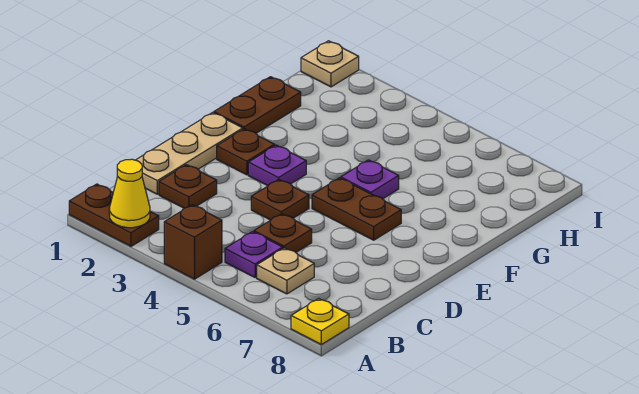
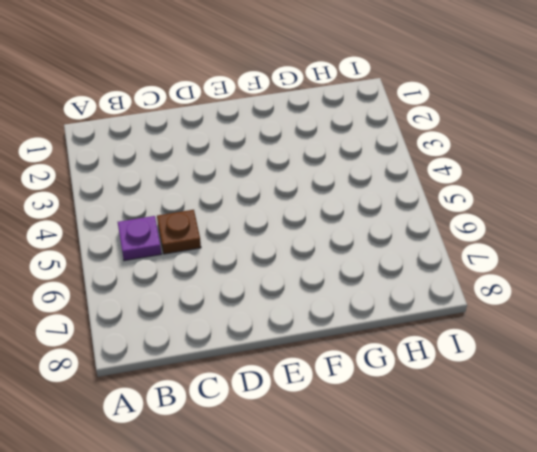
none -> brown 1x2 plate [69,184,159,246]
none -> brown 1x1 brick [164,205,222,279]
none -> yellow 1x1 plate [291,299,349,344]

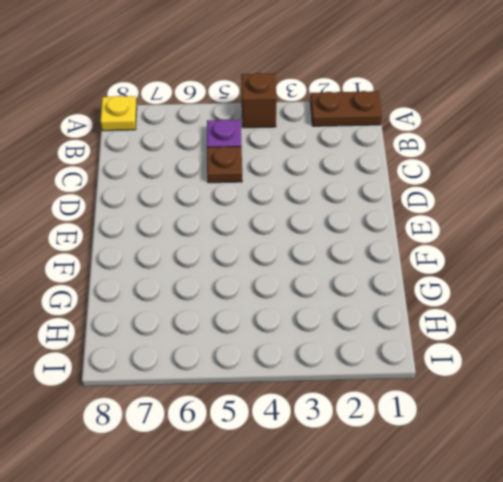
none -> tan 1x1 plate [257,248,314,294]
none -> tan 1x3 plate [136,112,243,194]
none -> brown 1x1 plate [159,165,217,208]

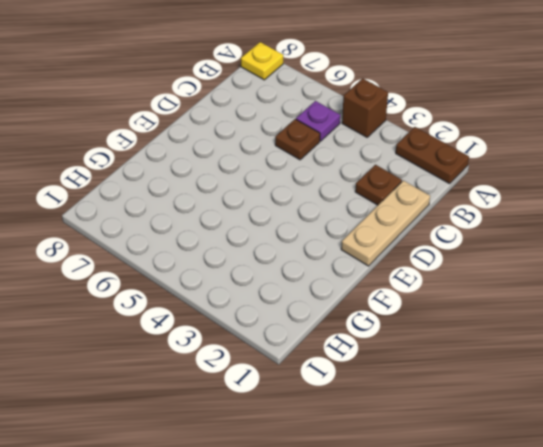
none -> tan 1x1 plate [257,248,314,294]
none -> brown 1x1 plate [251,179,309,220]
none -> brown 1x1 plate [217,129,275,175]

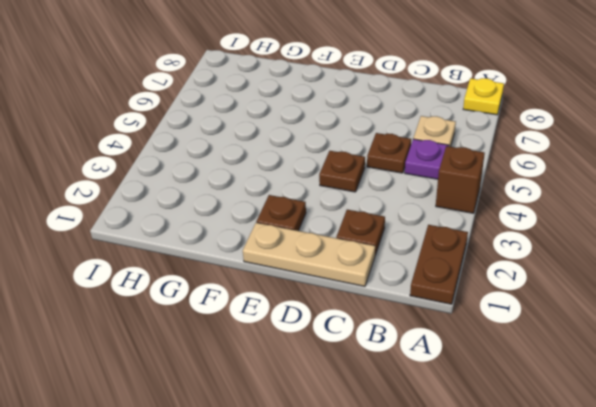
none -> purple 1x1 plate [248,145,306,186]
none -> brown 1x2 plate [312,178,401,240]
none -> brown 1x2 plate [214,77,301,133]

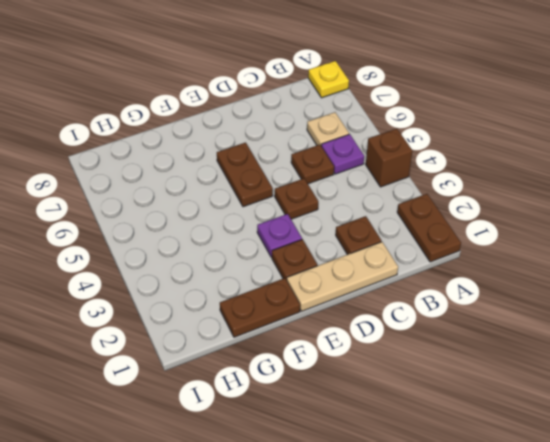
none -> purple 1x1 plate [341,160,399,199]
none -> tan 1x1 plate [301,41,359,87]
none -> yellow 1x1 cone [109,159,150,228]

